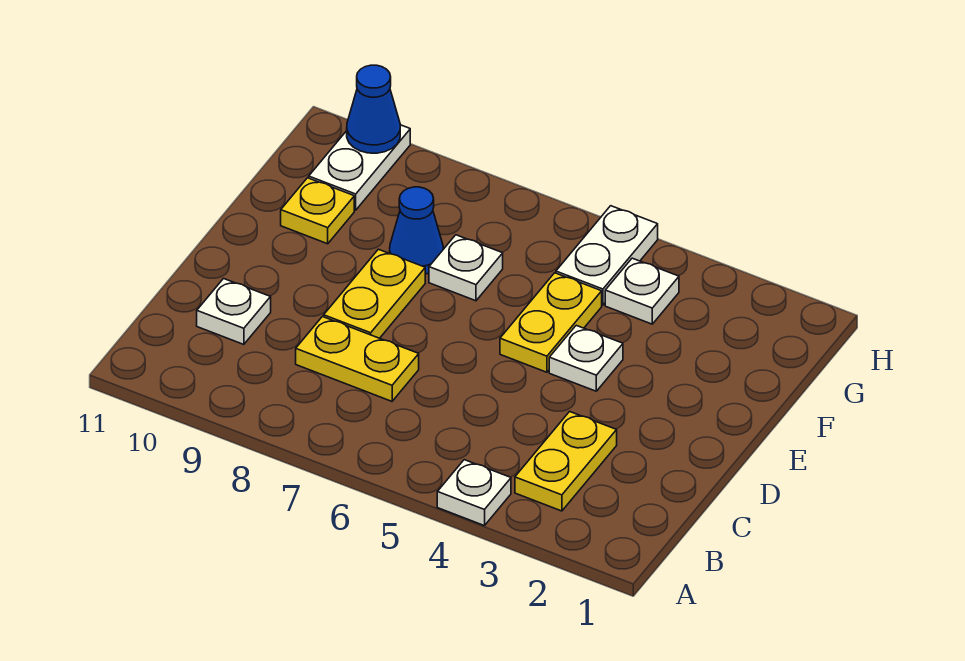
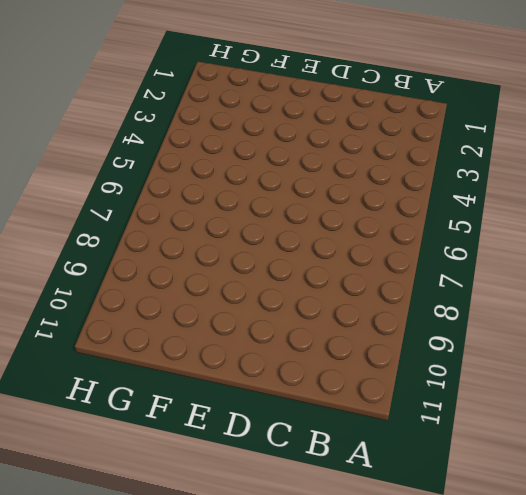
none -> white 1x1 plate [437,460,511,526]
none -> yellow 1x2 plate [515,412,617,511]
none -> yellow 1x2 plate [296,317,419,401]

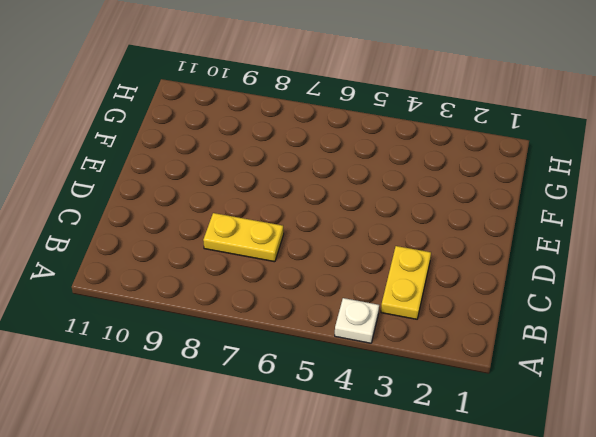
none -> white 1x1 plate [197,279,271,344]
none -> yellow 1x2 plate [324,249,425,338]
none -> white 1x1 plate [549,325,623,391]

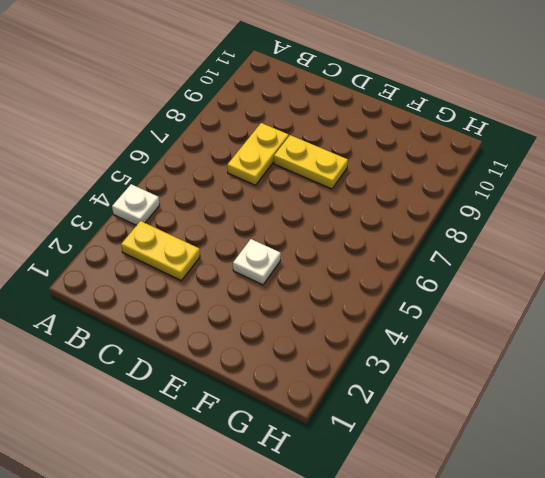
none -> white 1x1 plate [197,279,271,344]
none -> yellow 1x2 plate [500,273,602,372]
none -> white 1x1 plate [429,235,503,301]

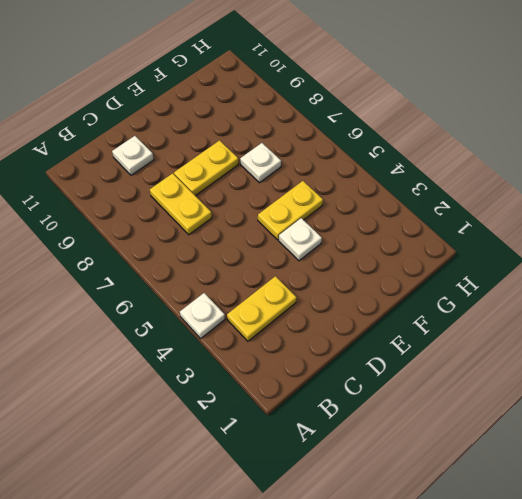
none -> blue 1x1 cone [390,187,443,274]
none -> yellow 1x1 plate [281,178,354,244]
none -> white 1x1 plate [605,258,679,324]

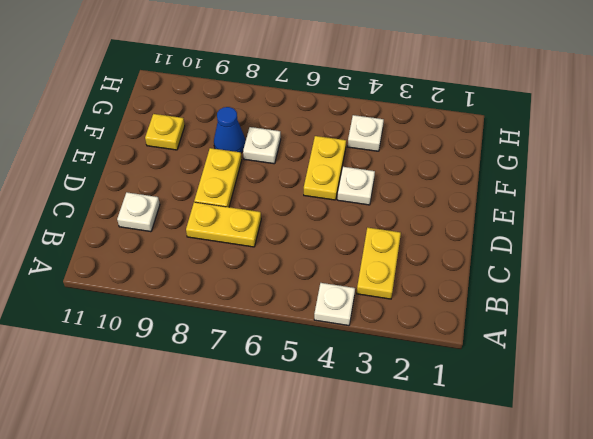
none -> white 1x2 plate [556,206,658,305]
none -> white 1x2 plate [309,125,410,210]
none -> blue 1x1 cone [347,65,400,153]

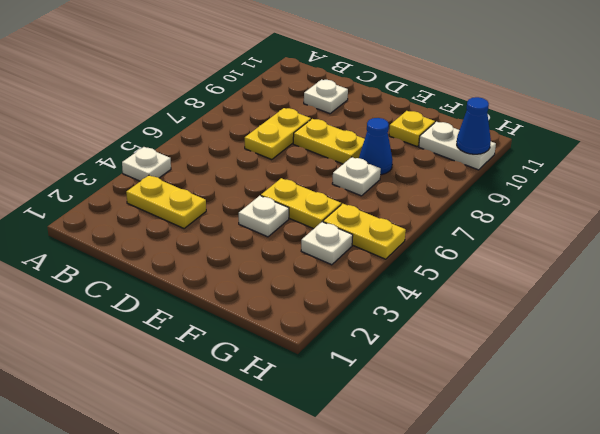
yellow 1x2 plate [323,204,406,259] -> white 1x2 plate [556,206,658,305]

